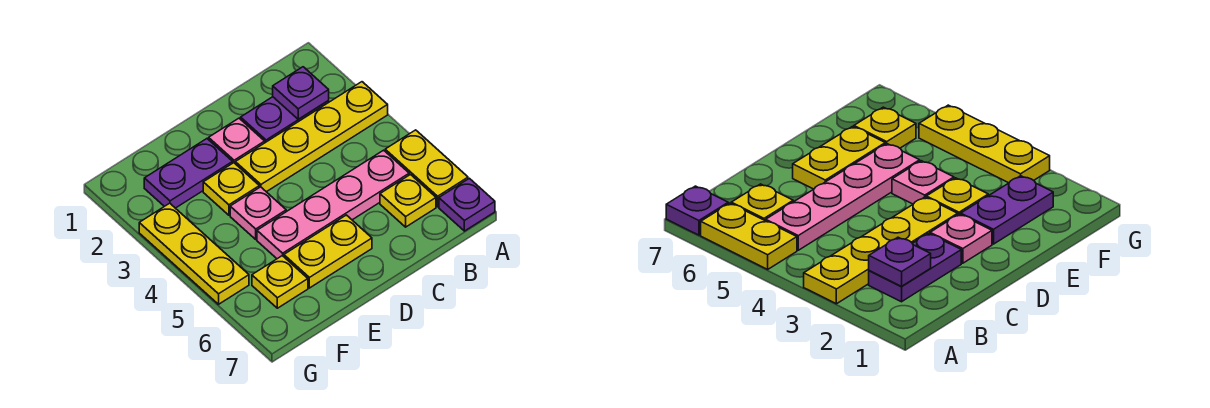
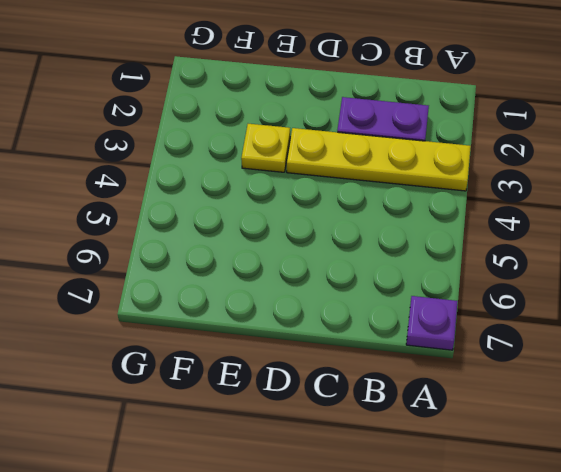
none -> yellow 1x2 plate [385,130,468,207]
none -> pink 1x4 plate [257,150,409,259]
none -> yellow 1x1 plate [380,175,436,227]

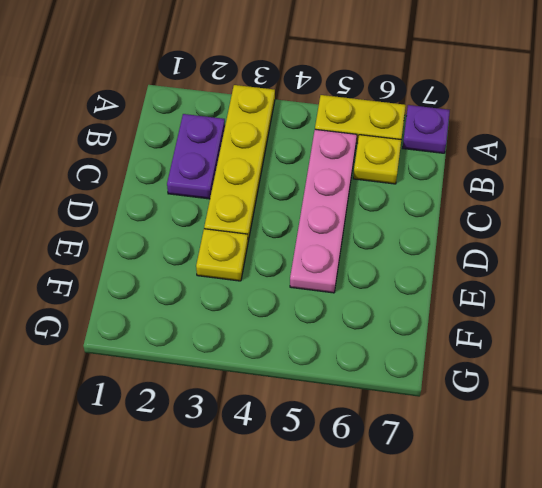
none -> pink 1x1 plate [209,118,265,163]
none -> yellow 1x2 plate [284,215,372,288]
none -> purple 1x2 plate [144,139,233,208]

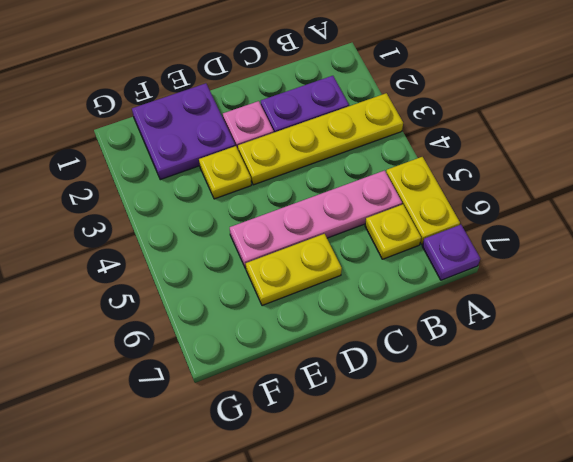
purple 2x2 plate [132,83,235,180] -> purple 1x2 plate [144,139,233,208]
none -> pink 1x1 plate [230,187,286,239]
none -> yellow 1x1 plate [252,256,308,308]
none -> yellow 1x3 plate [139,203,249,304]

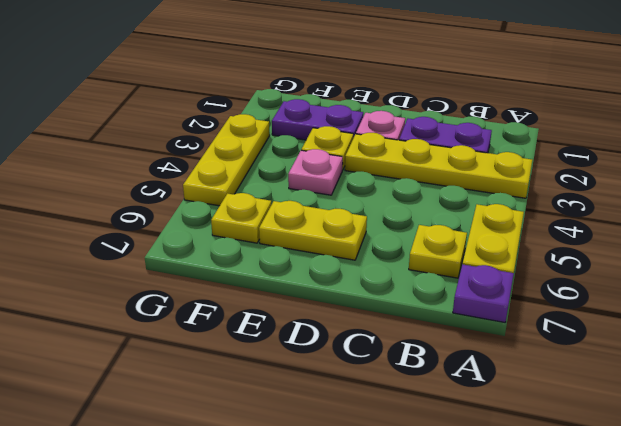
none -> pink 1x4 plate [257,150,409,259]
none -> purple 1x1 plate [273,67,329,119]

